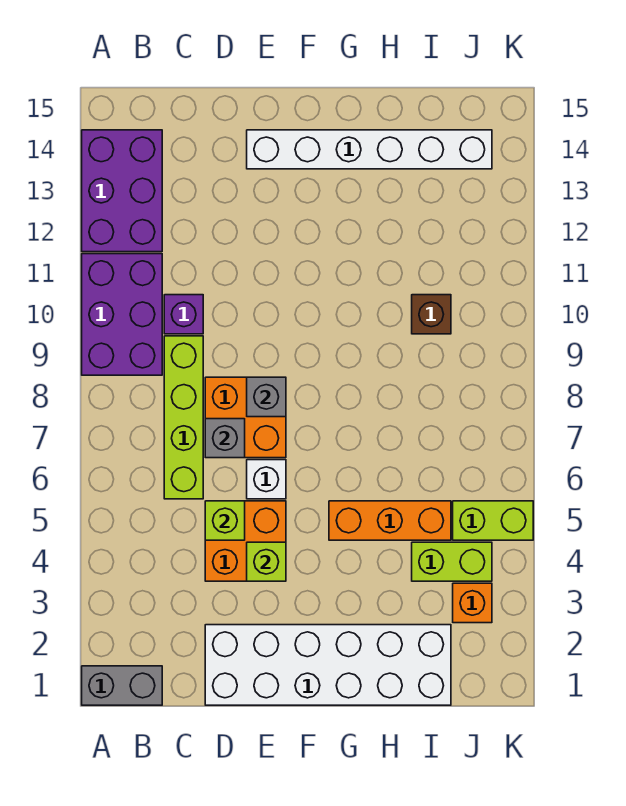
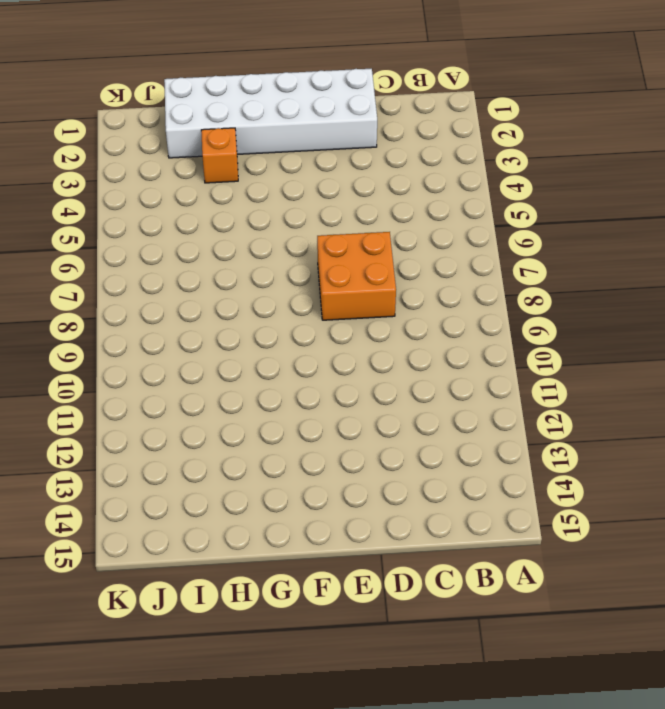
orange 1x1 brick [201,128,238,183] -> orange 1x1 brick moved to [453,583,492,623]
none -> grey 1x2 brick [82,666,162,705]
none -> purple 2x3 brick [82,254,162,375]
none -> purple 2x3 brick [82,130,162,252]

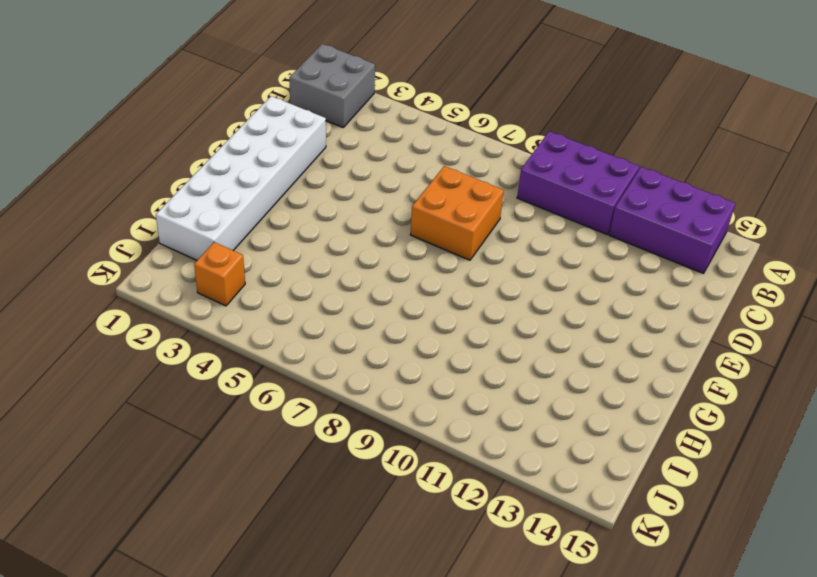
grey 2x2 brick [289,44,375,127] -> grey 1x2 brick [82,666,162,705]
none -> lime 1x4 brick [164,336,203,499]
none -> purple 1x1 brick [164,295,203,334]
none -> orange 2x2 brick [205,501,286,581]

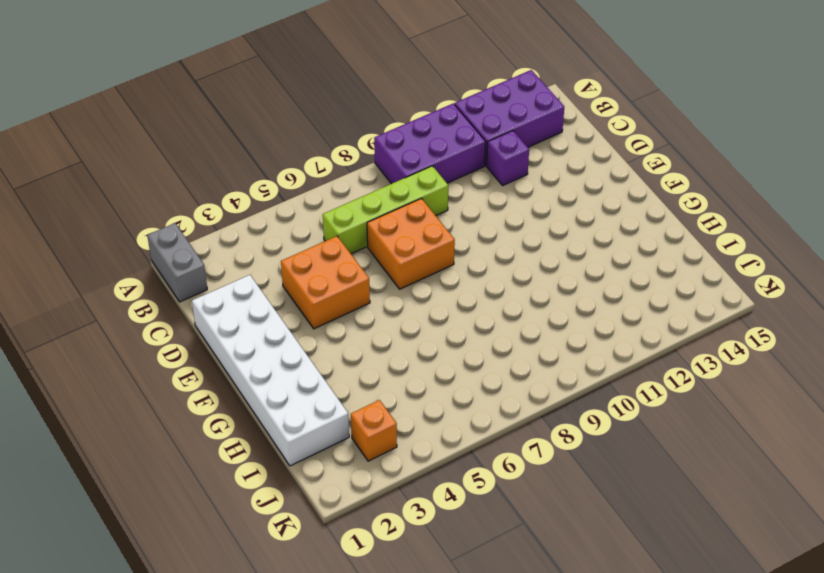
purple 1x1 brick [487,131,529,185] -> purple 1x1 brick moved to [164,295,203,334]
none -> white 1x1 brick [247,460,286,499]
none -> white 1x6 brick [247,130,492,169]
none -> orange 1x3 brick [329,501,451,540]

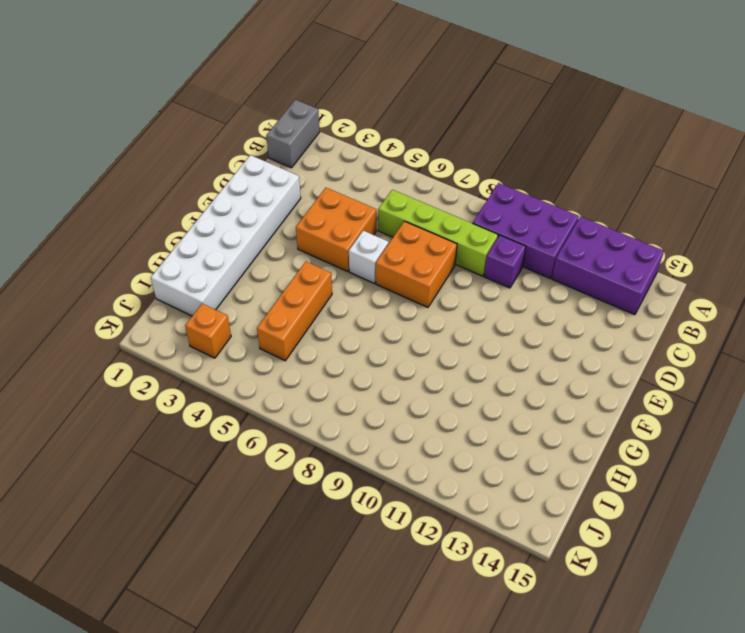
none -> white 1x6 brick [247,130,492,169]
none -> lime 1x2 brick [412,542,492,581]
none -> brown 1x1 brick [412,295,451,334]

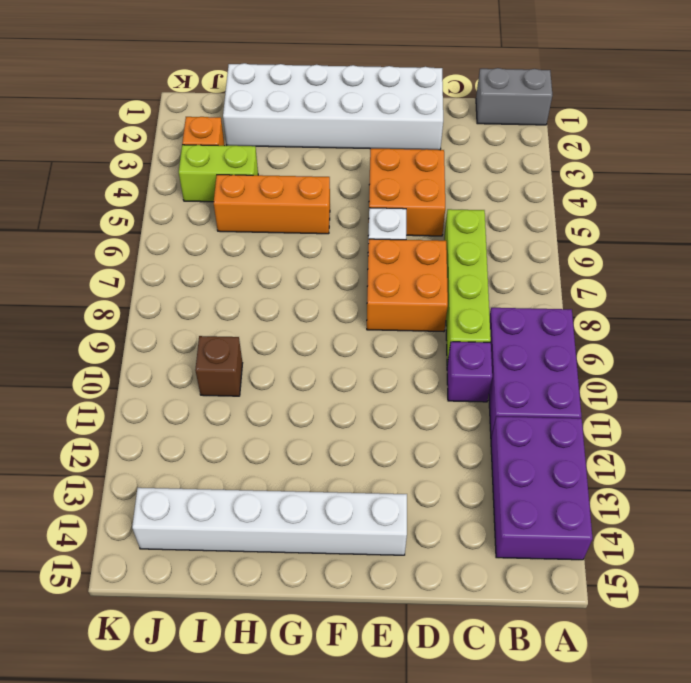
none -> lime 1x2 brick [453,501,533,540]
none -> lime 1x1 brick [205,501,245,540]
none -> grey 1x1 brick [205,419,245,458]

